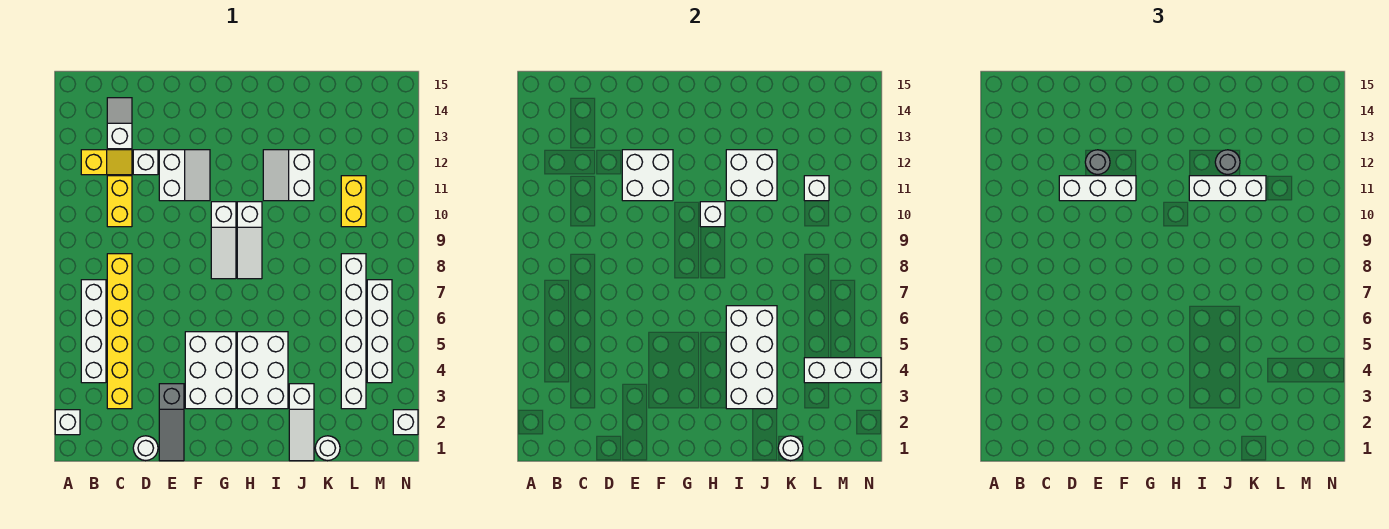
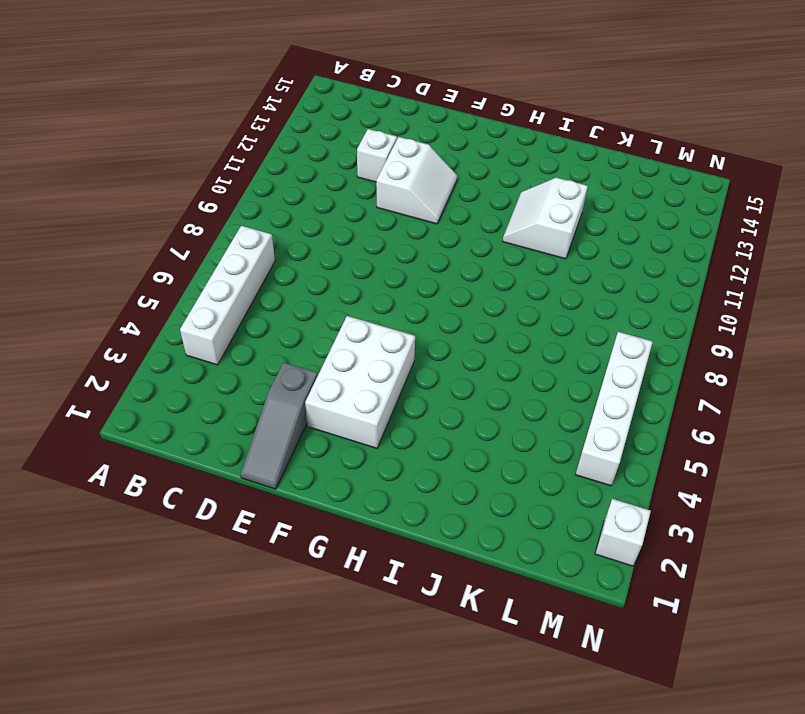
none -> white 1x1 brick [55,410,80,435]
none -> yellow 1x2 slope [81,150,132,175]
none -> yellow 1x6 brick [107,254,132,409]
none -> yellow 1x2 brick [107,176,132,227]

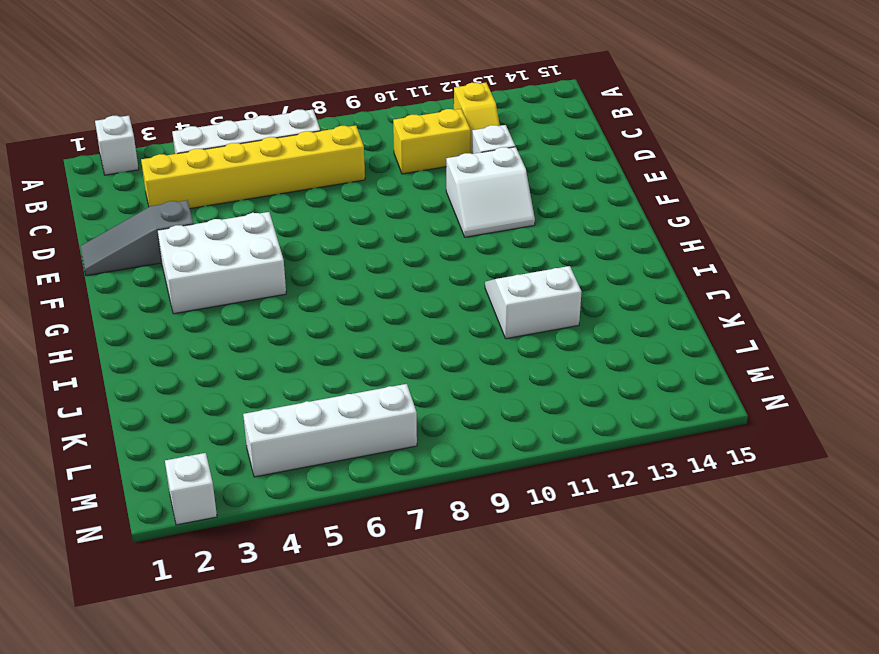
none -> white 1x2 slope [107,98,132,149]
none -> white 1x1 round brick [133,436,158,461]
none -> white 1x3 slope [211,202,236,279]
none -> white 2x3 brick [237,332,288,409]

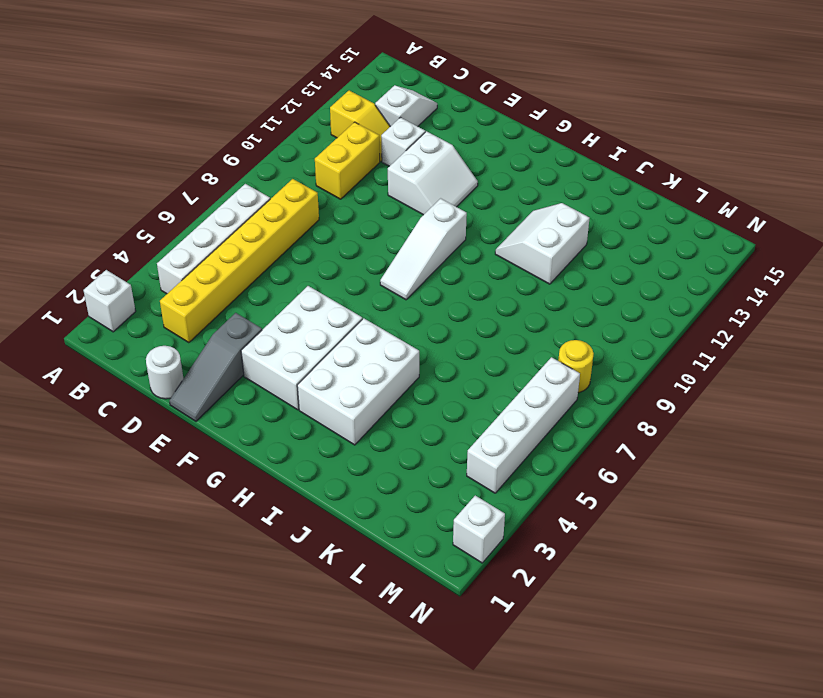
yellow 1x1 round brick [558,340,594,393] -> none
none -> white 1x3 slope [237,202,262,279]
none -> white 1x3 slope [289,384,314,461]
none -> white 1x1 round brick [315,436,340,461]
none -> white 1x6 brick [341,254,366,409]

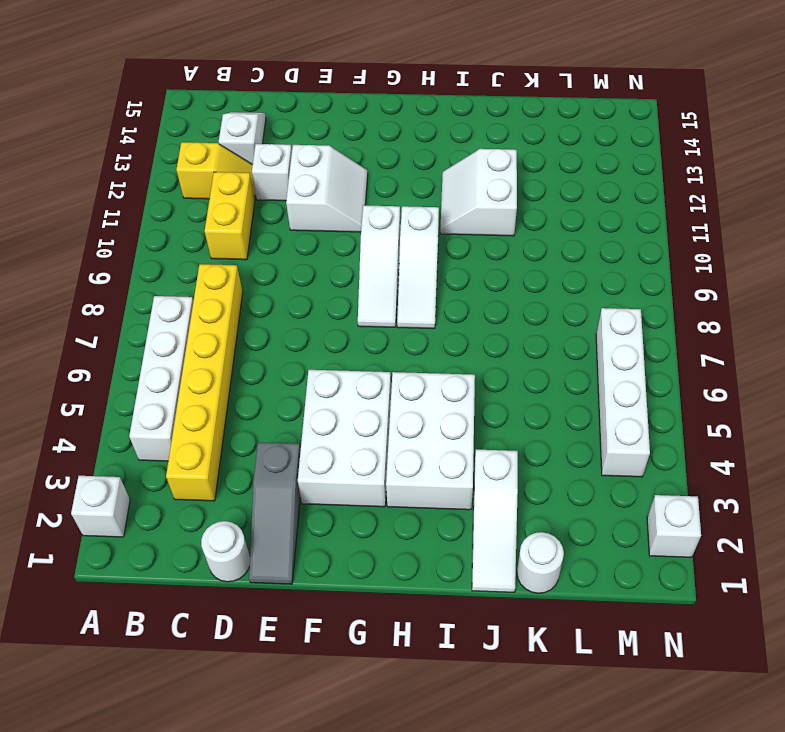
none -> white 1x6 brick [341,254,366,409]
none -> yellow 1x2 brick [341,176,366,227]
none -> white 2x2 brick [622,150,673,201]
none -> white 1x1 brick [700,202,725,227]

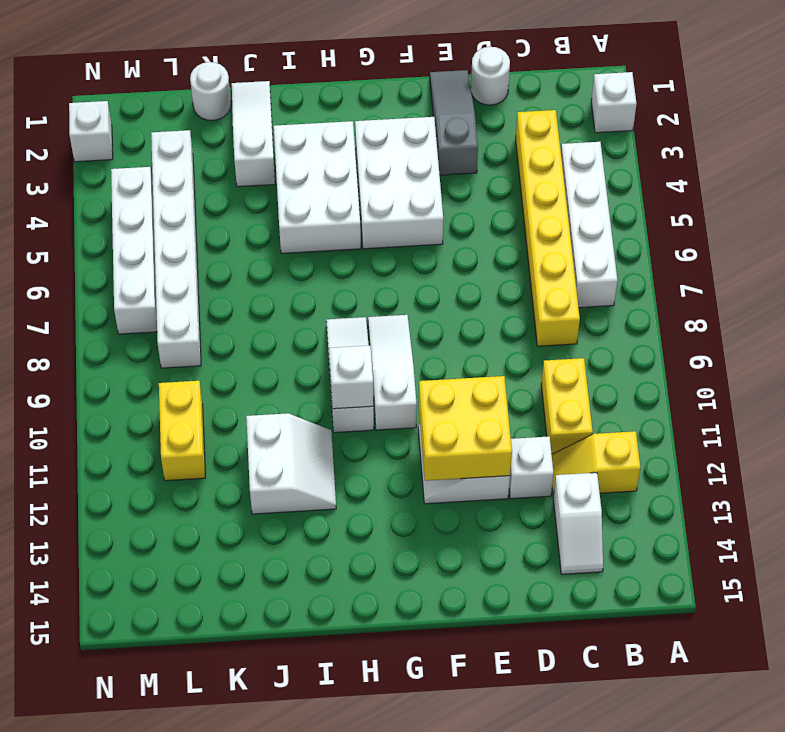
yellow 2x2 brick [419,376,512,481] -> white 2x2 brick [622,150,673,201]
none -> white 2x4 brick [726,306,777,409]
none -> white 2x2 brick [726,150,777,201]
none -> white 1x1 round brick [778,436,803,461]
none -> white 1x3 brick [804,358,881,383]

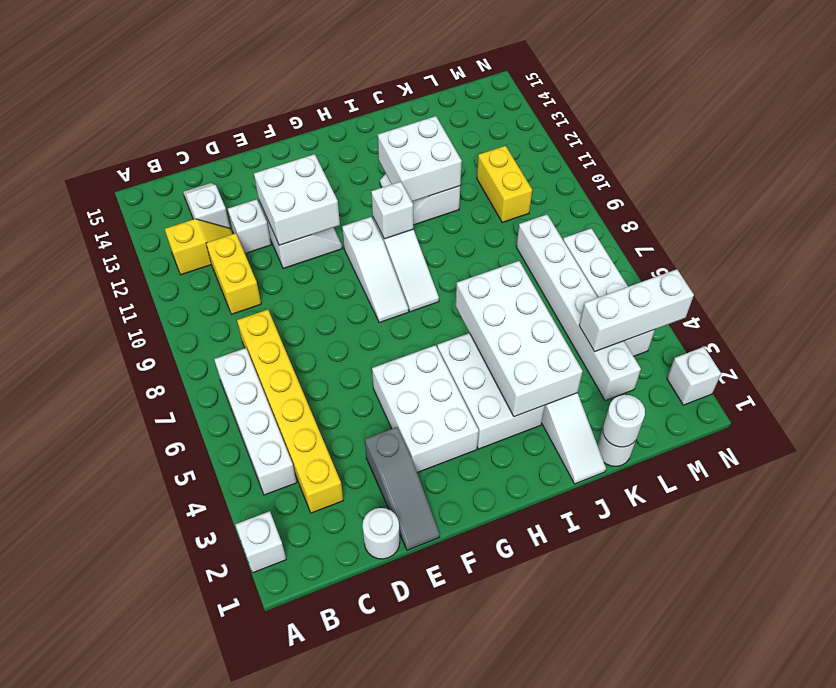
none -> white 1x1 brick [804,176,829,201]
none -> white 1x3 brick [1059,176,1136,201]
none -> grey 1x1 round brick [1085,150,1110,175]
none -> white 1x3 brick [1189,176,1266,201]

